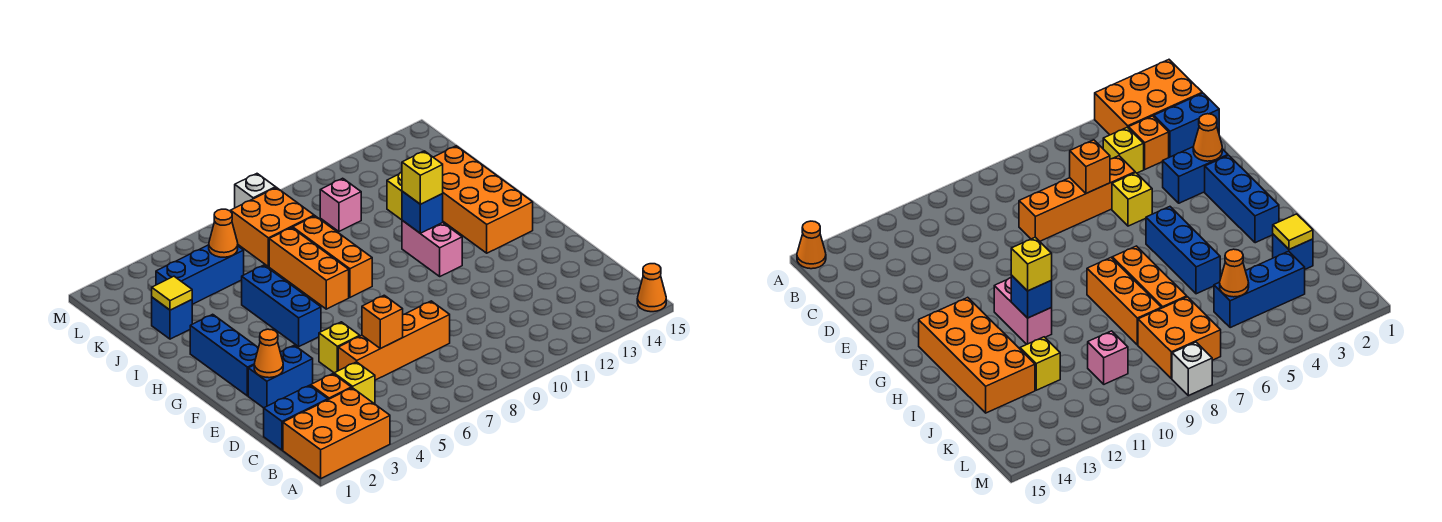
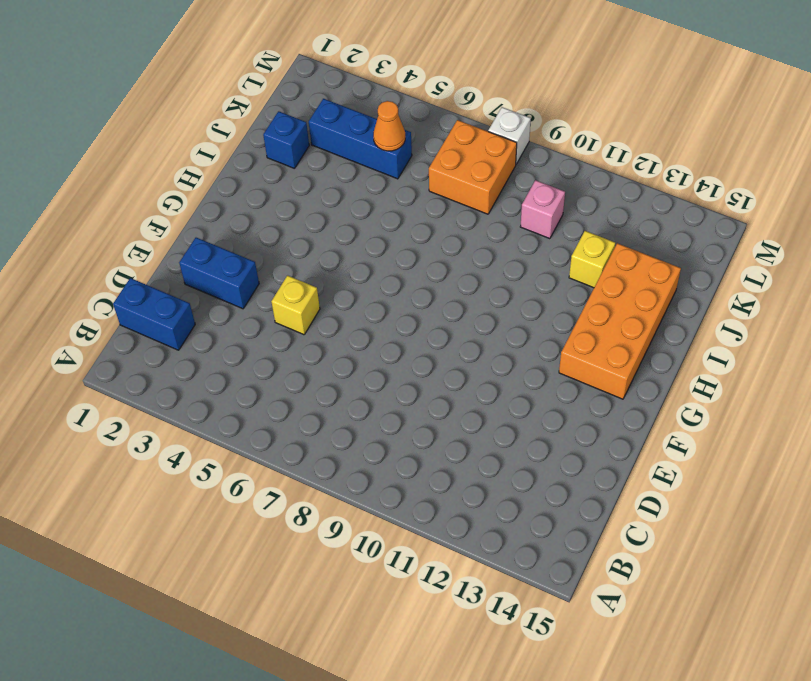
none -> orange 2x3 brick [283,388,390,478]
none -> orange 1x1 cone [637,264,666,312]
none -> orange 1x1 brick [311,374,351,400]

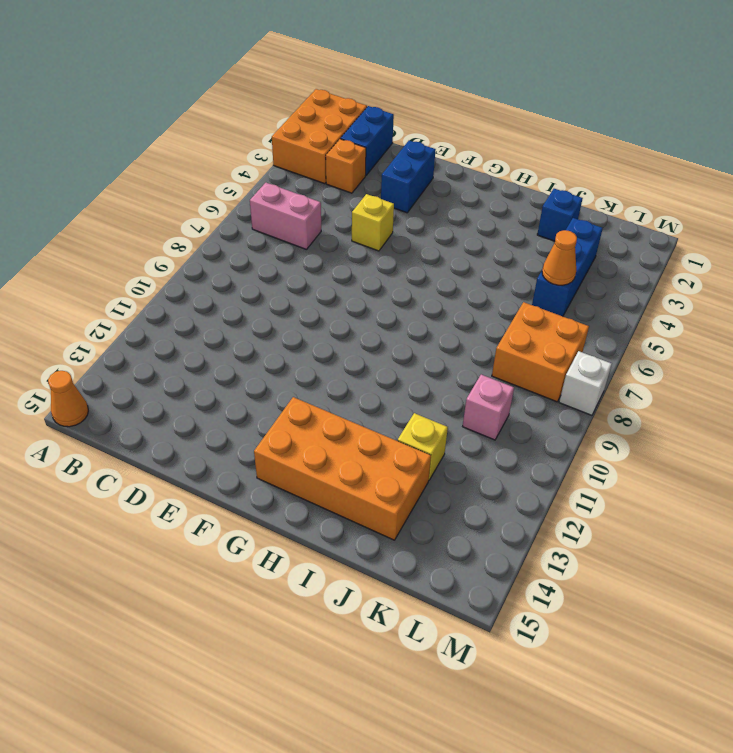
pink 1x2 brick [250,183,321,250] -> pink 1x2 brick moved to [402,221,462,276]
none -> yellow 1x1 brick [334,362,375,404]
none -> orange 1x4 brick [338,301,450,380]
none -> blue 1x3 brick [190,314,258,396]

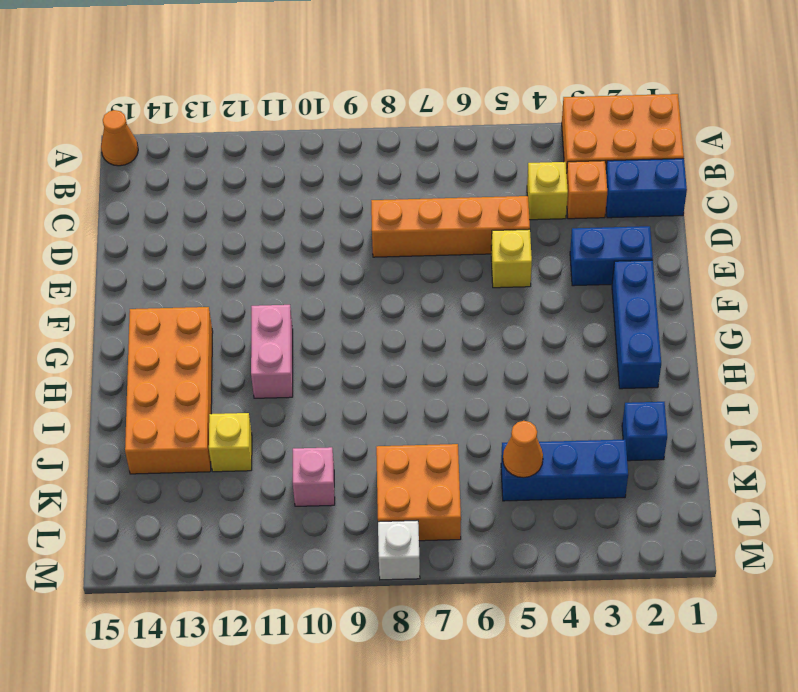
none -> blue 1x3 brick [242,265,321,347]
none -> orange 1x3 brick [269,228,349,309]
none -> orange 1x3 brick [293,216,372,297]

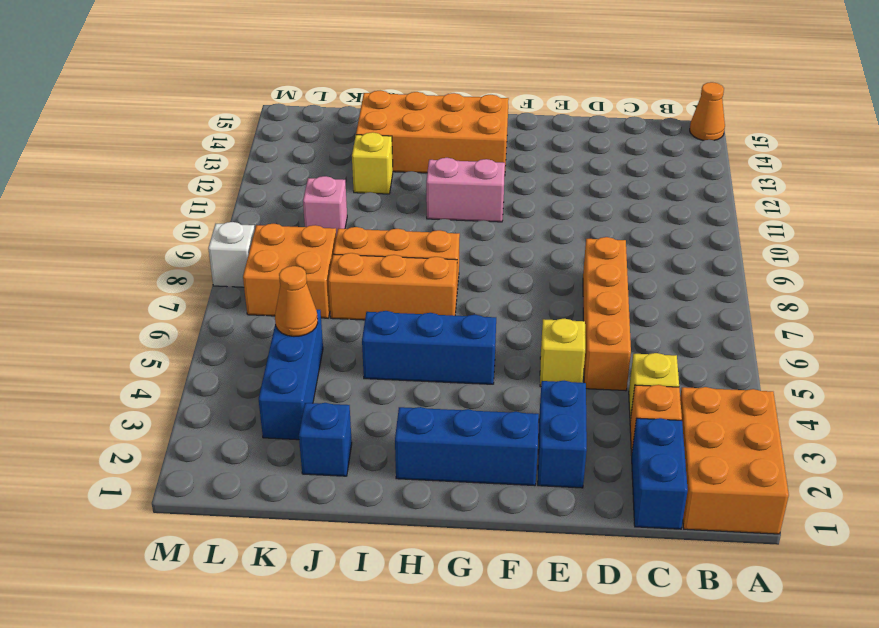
none -> orange 1x1 brick [362,295,403,349]
none -> orange 1x1 cone [254,329,283,378]
none -> blue 1x1 brick [402,191,443,233]

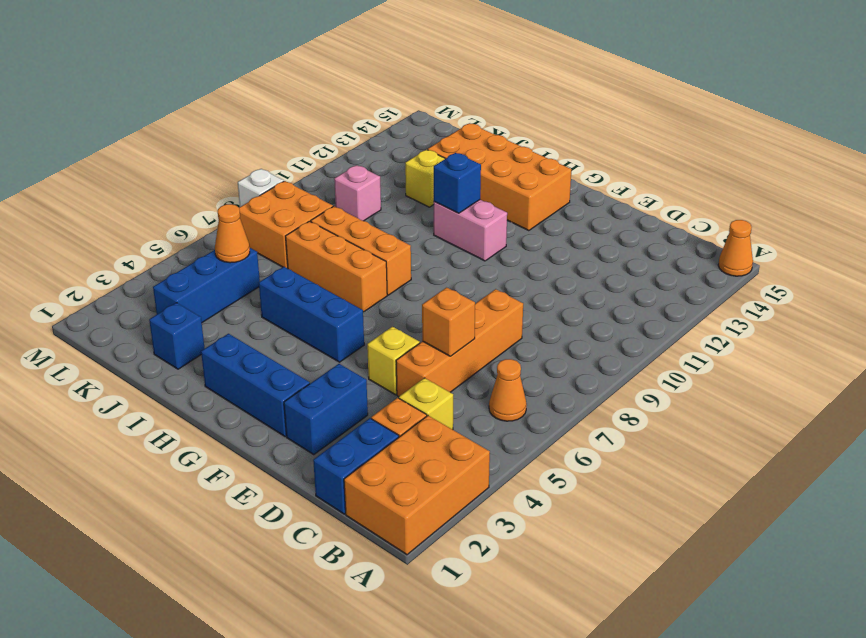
orange 1x1 cone [489,359,527,421] -> orange 1x1 cone moved to [254,329,283,378]
none -> yellow 1x1 tile [152,276,192,310]
none -> yellow 1x1 brick [402,151,443,204]

